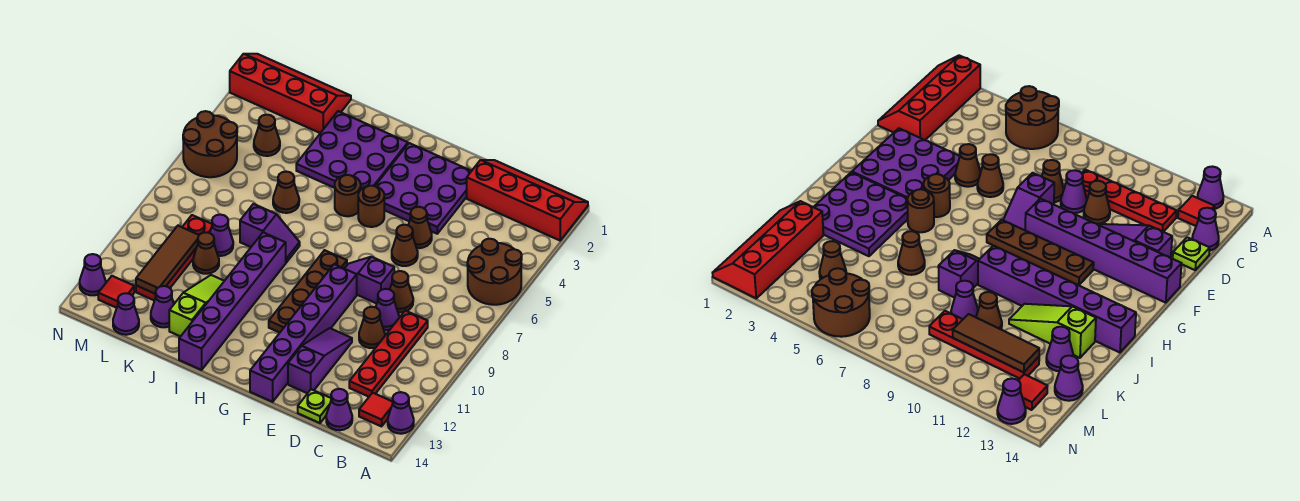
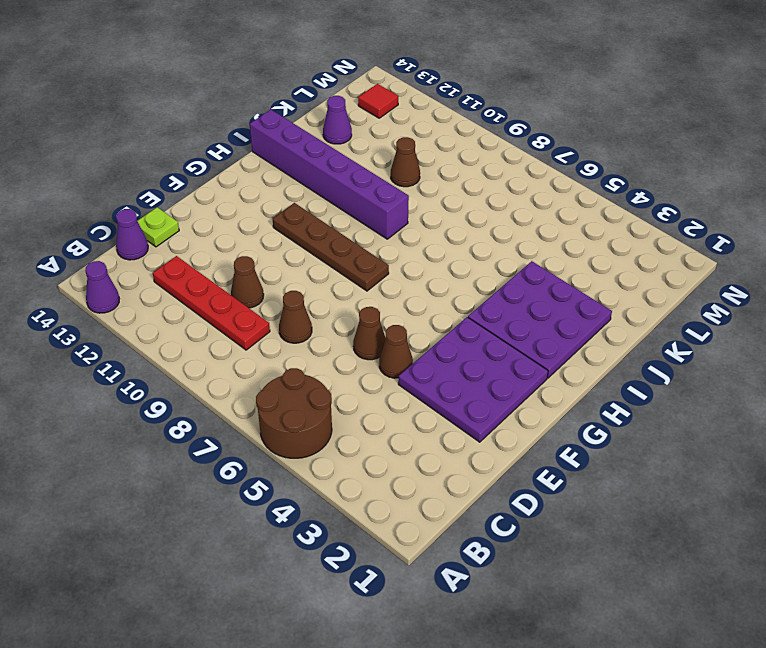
none -> red 2x4 slope [467,160,588,240]
none -> red 1x1 tile [359,393,393,426]
none -> purple 1x1 cone [376,289,399,330]
none -> purple 1x2 slope [344,257,394,303]

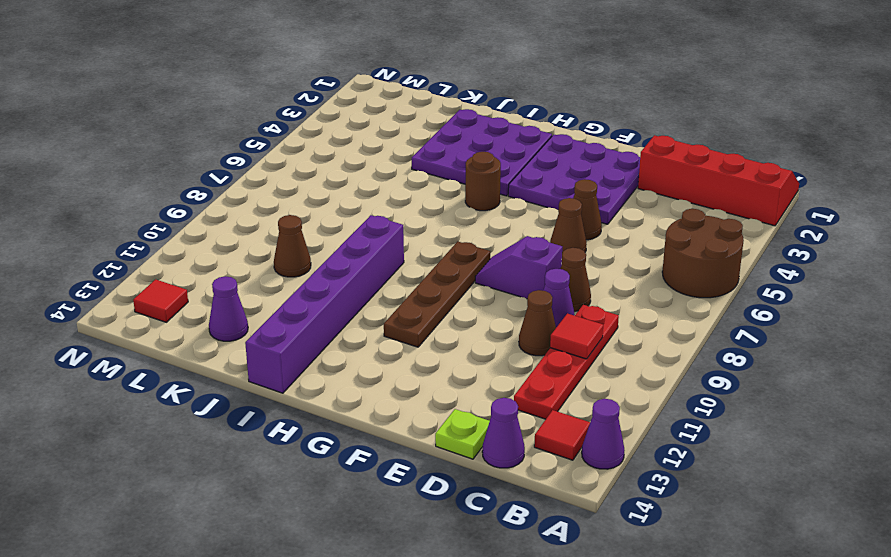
red 1x1 tile [550,313,603,359] -> none
none -> purple 1x3 slope [288,328,352,393]
none -> purple 1x6 brick [250,264,357,402]
none -> brown 1x1 round brick [358,186,384,227]
none -> purple 1x2 slope [240,204,300,263]

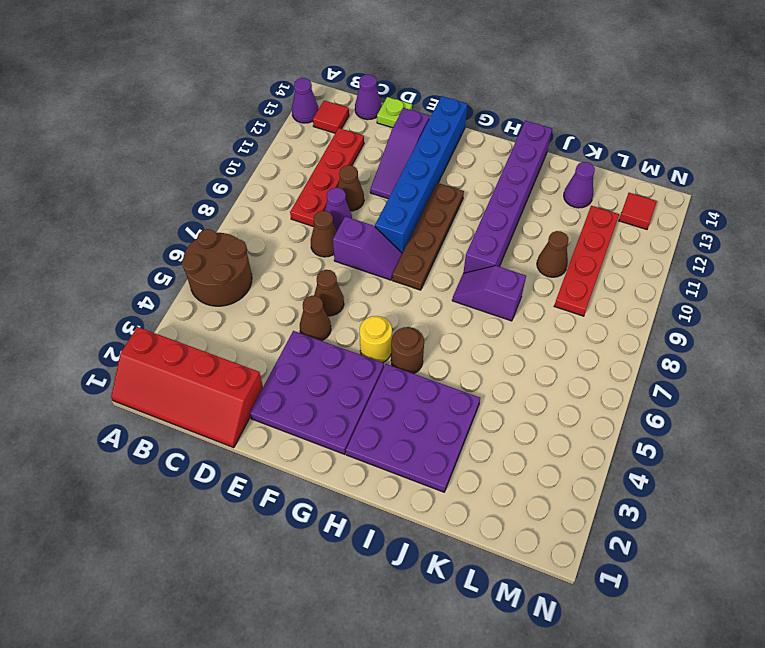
blue 1x6 brick [375,96,467,253] -> purple 1x6 brick [250,264,357,402]
yellow 1x1 round brick [360,316,392,363] -> brown 1x1 round brick [358,186,384,227]
none -> brown 1x1 cone [273,172,299,213]
none -> lime 1x3 slope [169,275,224,337]
none -> red 2x4 slope [230,54,351,133]
none -> purple 1x1 cone [210,215,233,256]

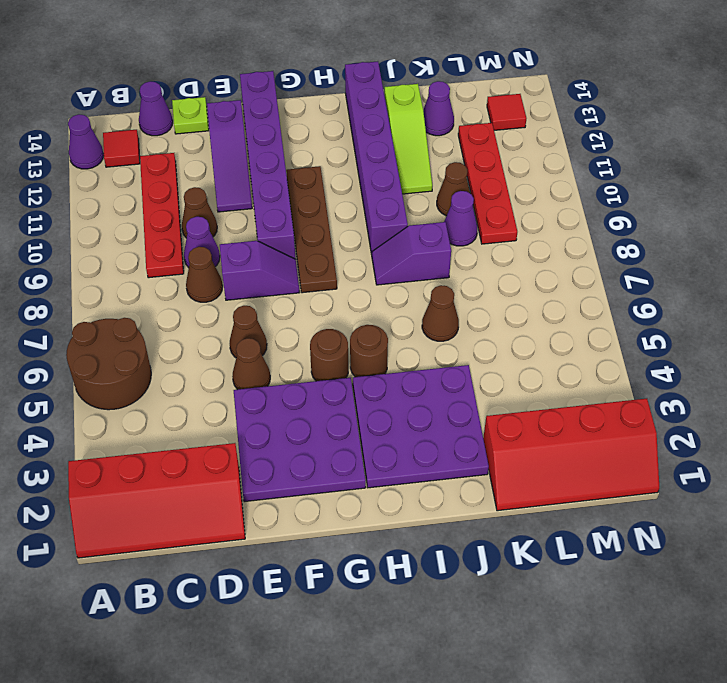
none -> brown 1x1 cone [254,115,280,156]
none -> purple 1x1 cone [113,293,139,335]
none -> brown 2x2 round brick [183,111,237,177]
none -> purple 1x1 cone [80,254,106,295]

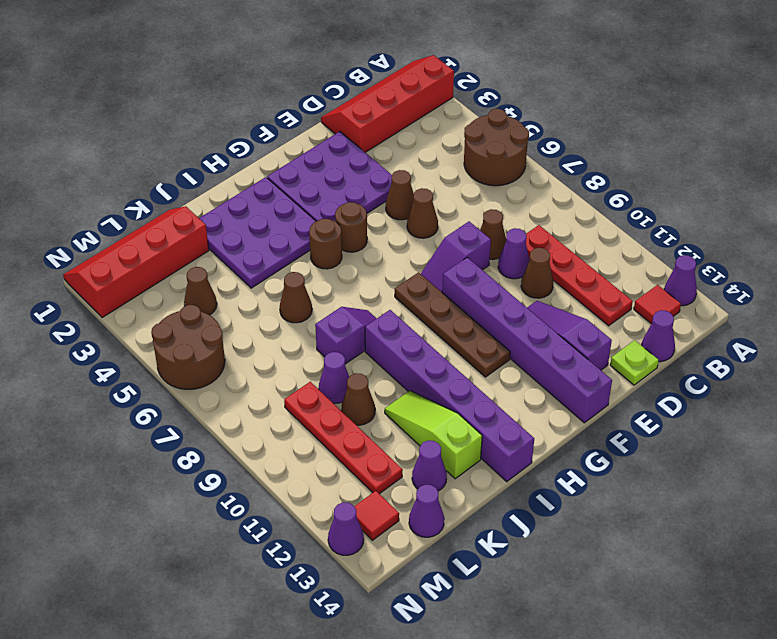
none -> brown 1x3 tile [136,226,199,294]

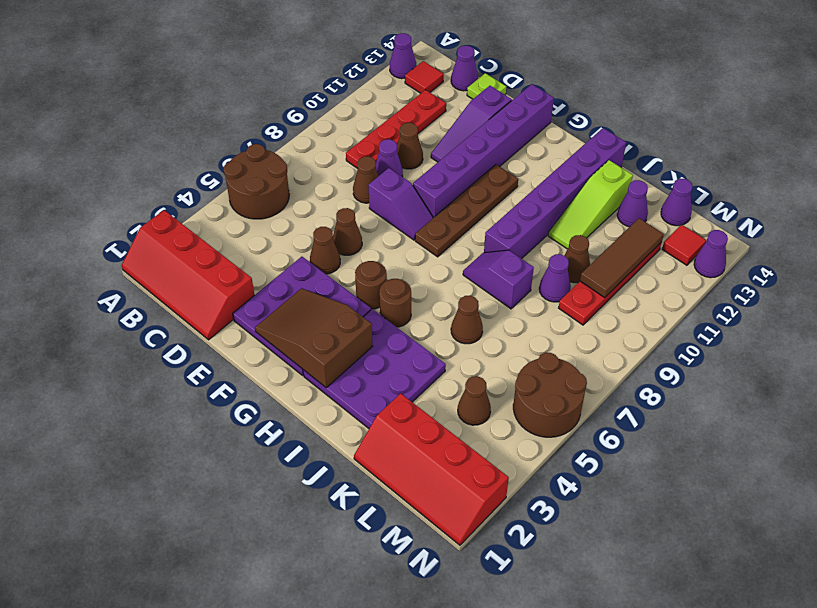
brown 2x3 slope [255,288,373,388] -> none

